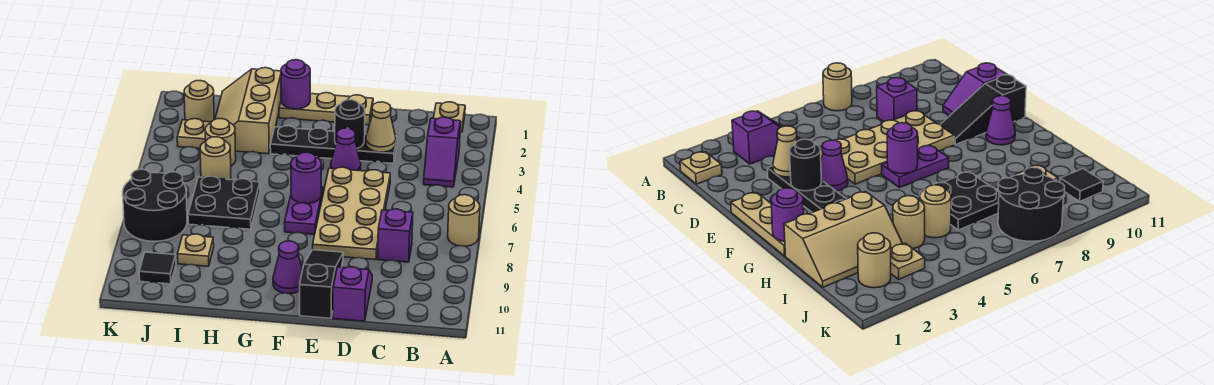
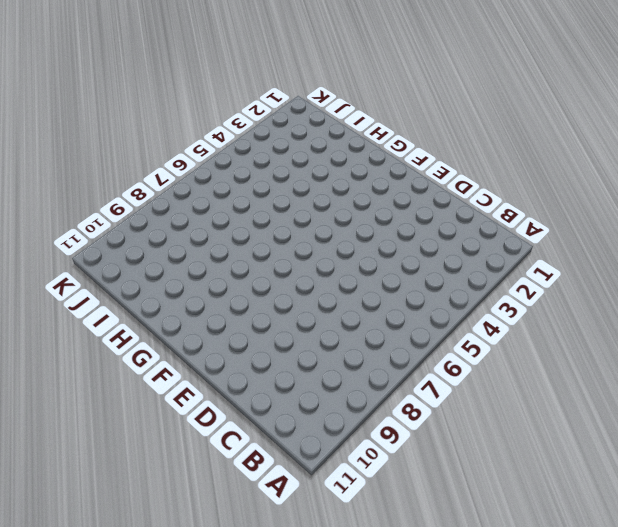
none -> tan 1x1 round brick [448,195,480,246]
none -> tan 1x1 plate [433,102,465,132]
none -> purple 1x2 slope [424,117,460,187]

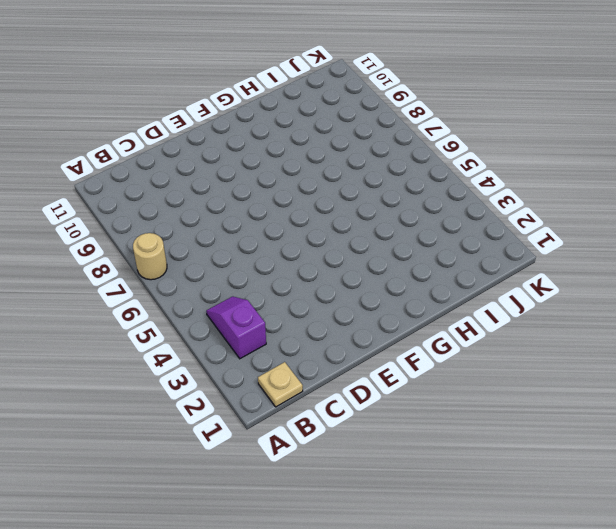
none -> purple 1x1 brick [378,209,413,262]
none -> black 1x4 plate [270,126,397,164]
none -> tan 2x4 plate [313,167,390,260]

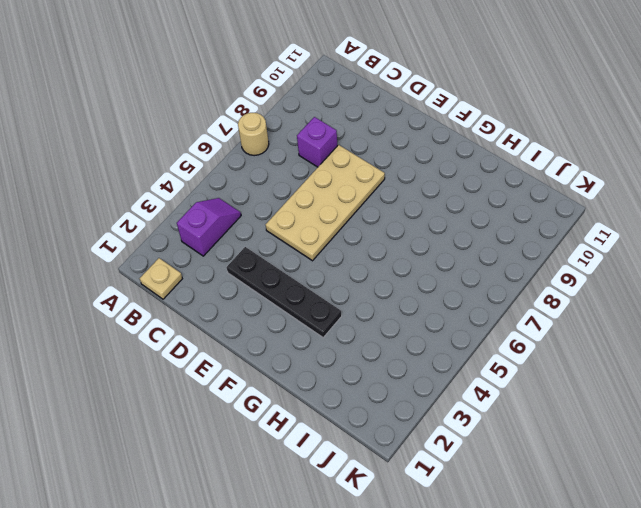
none -> purple 1x2 slope [333,267,372,321]
none -> tan 1x3 plate [279,93,373,125]
none -> purple 1x1 cone [331,128,361,171]

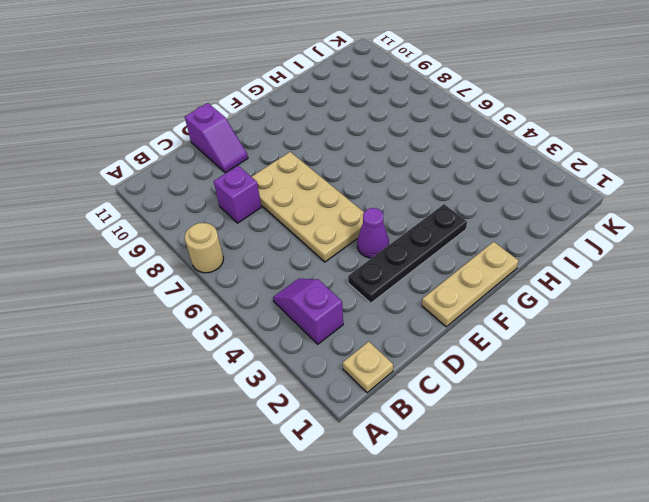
none -> black 1x3 slope [300,250,343,318]
none -> purple 1x2 plate [284,187,323,235]
none -> purple 1x1 cone [273,241,303,294]

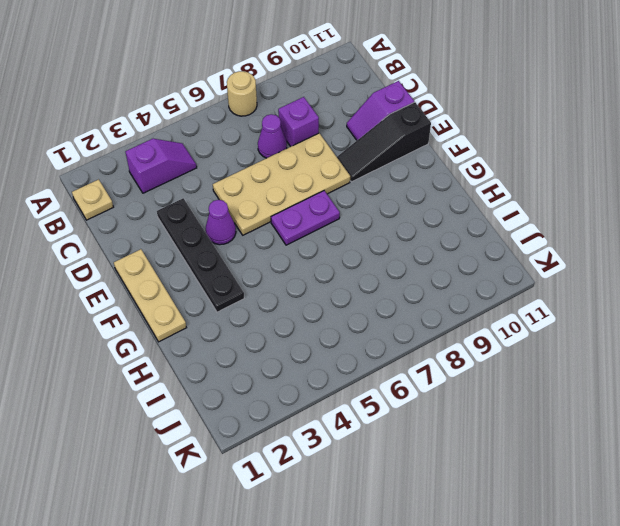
purple 1x1 cone [258,114,287,158] -> purple 1x1 cone moved to [273,241,303,294]
none -> tan 2x3 slope [215,68,281,154]
none -> black 2x2 plate [188,176,260,229]
none -> tan 1x1 round brick [205,119,236,166]

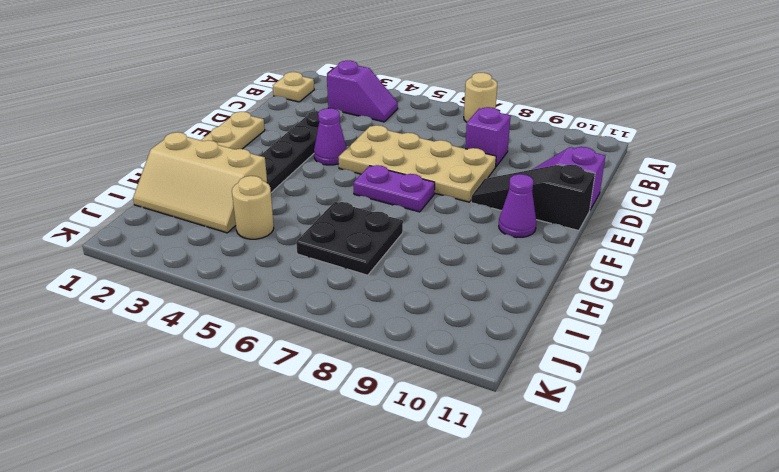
none -> tan 1x1 round brick [200,137,231,180]
none -> tan 1x1 plate [177,234,214,266]
none -> tan 1x1 round brick [184,81,214,122]

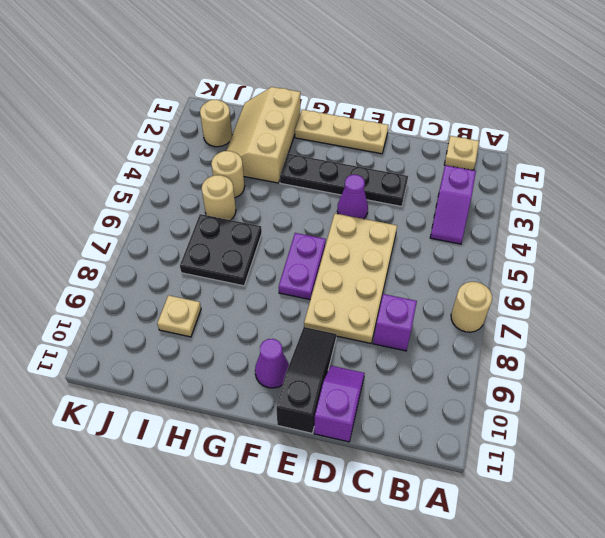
none -> tan 1x1 plate [177,119,211,148]
none -> black 2x2 round brick [123,169,187,241]
none -> black 1x1 tile [139,252,176,284]

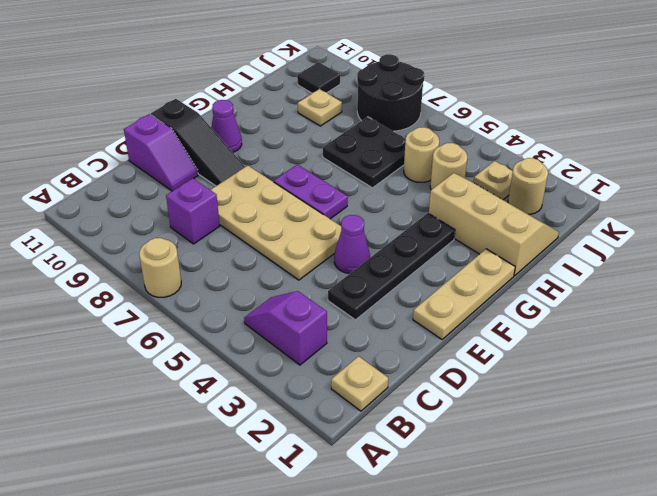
none -> tan 1x1 cone [366,102,396,152]
none -> black 1x1 round brick [335,100,365,148]
none -> purple 1x1 round brick [291,152,321,204]

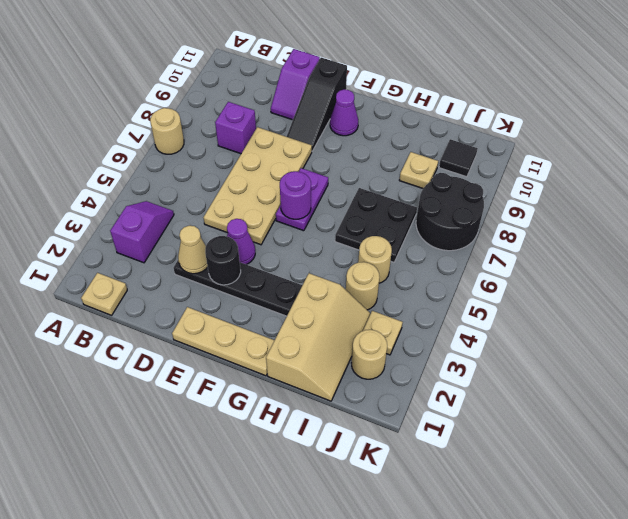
none -> purple 1x1 round brick [281,60,310,109]

